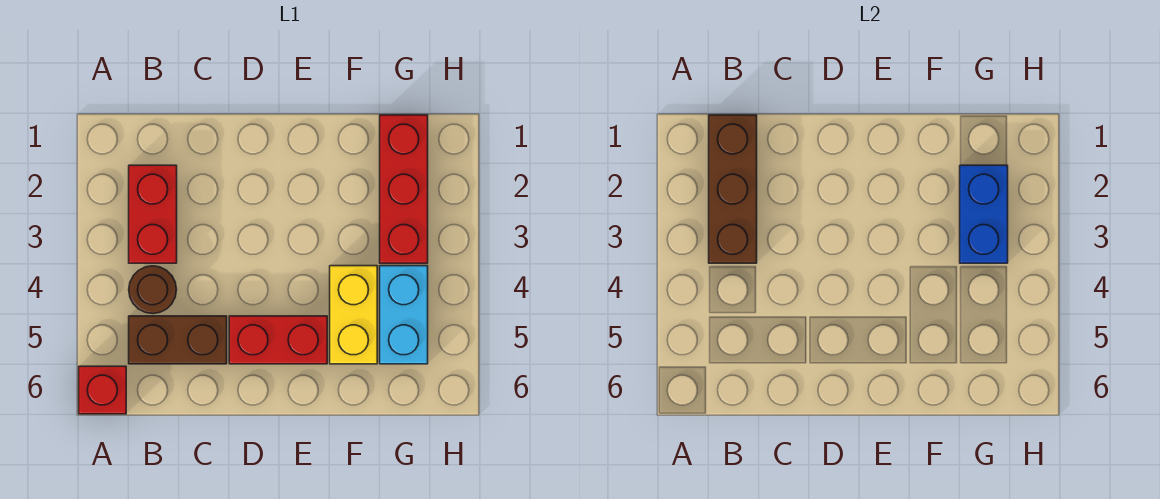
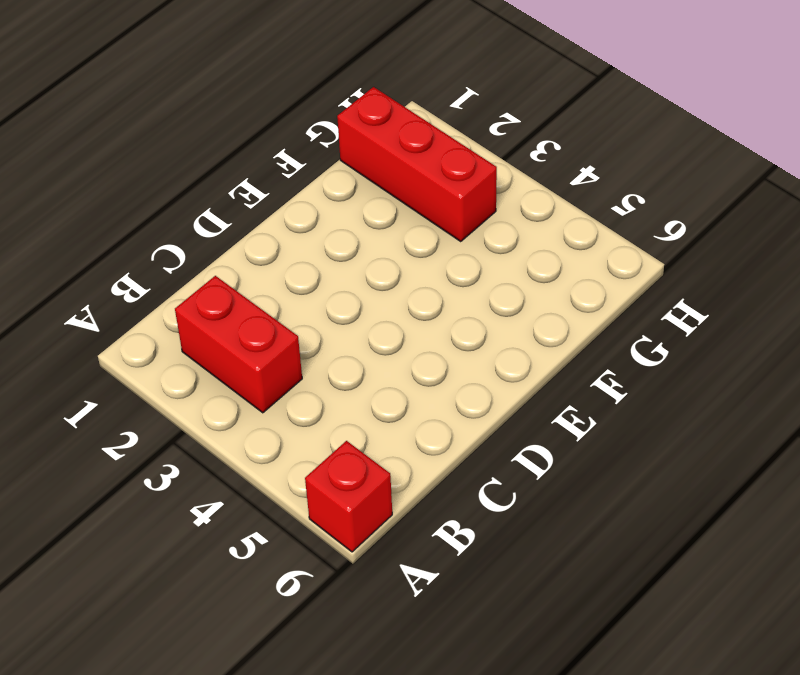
none -> brown 1x1 round brick [129,266,177,314]
none -> brown 1x2 brick [129,316,227,364]

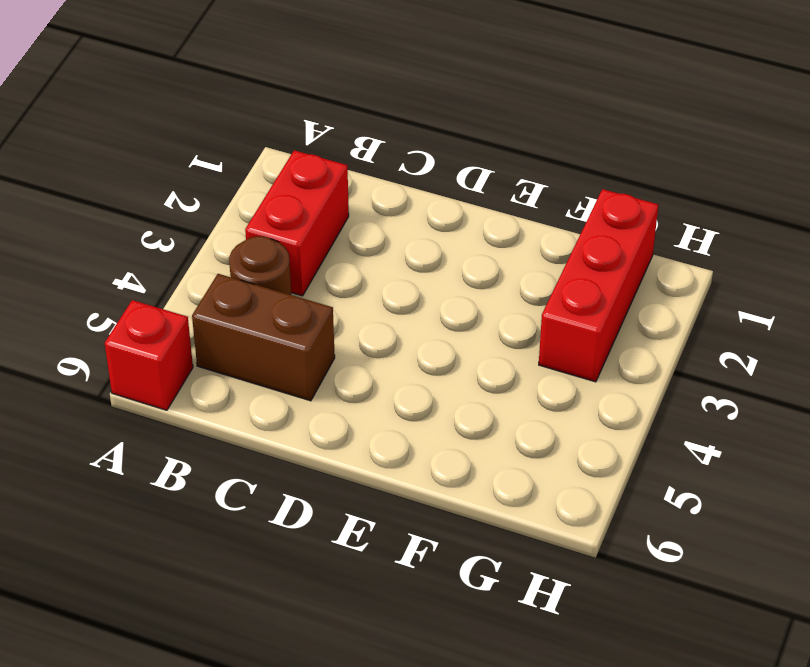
none -> red 1x2 brick [229,316,327,364]
none -> yellow 1x2 brick [330,266,377,364]

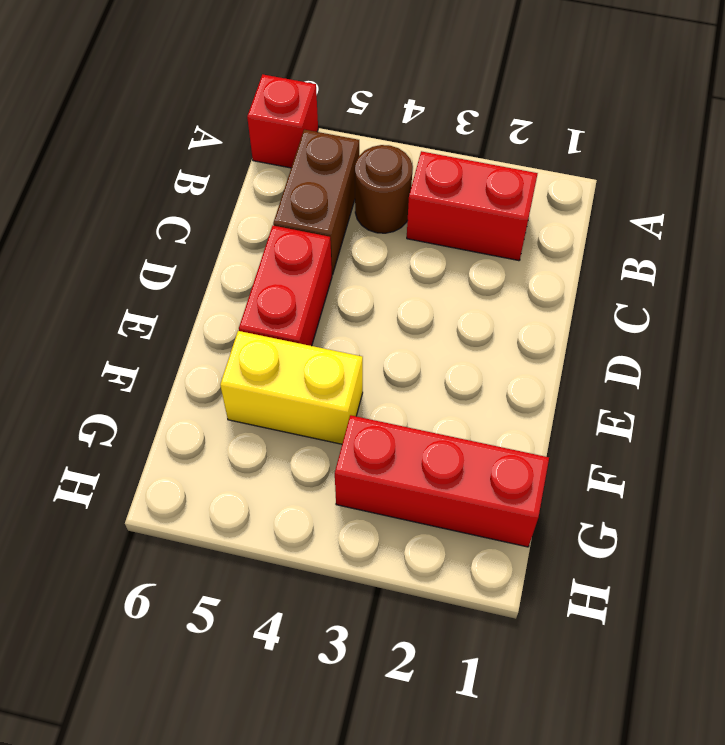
none -> cyan 1x2 brick [380,266,428,364]
none -> brown 1x3 brick [709,115,757,263]

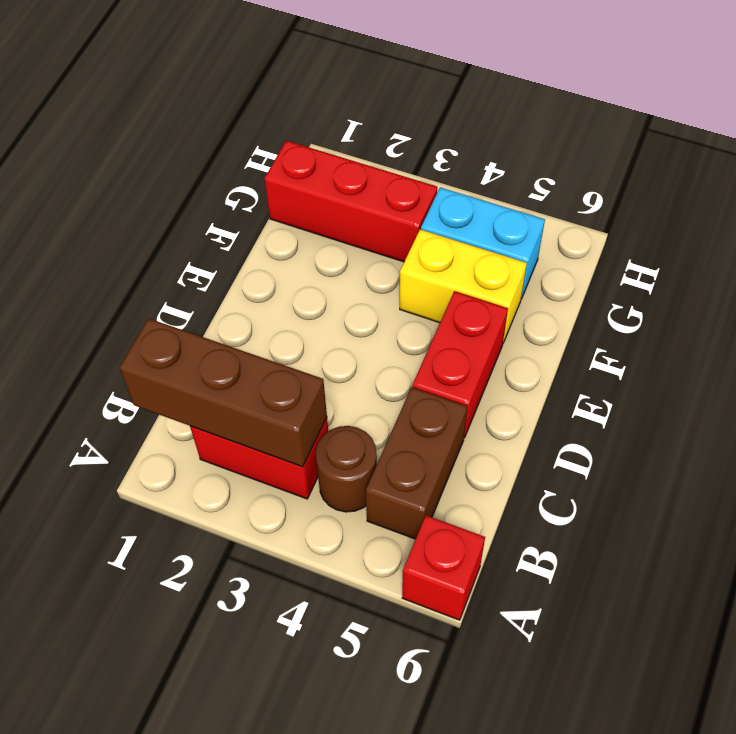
none -> blue 1x2 brick [960,165,1008,263]

